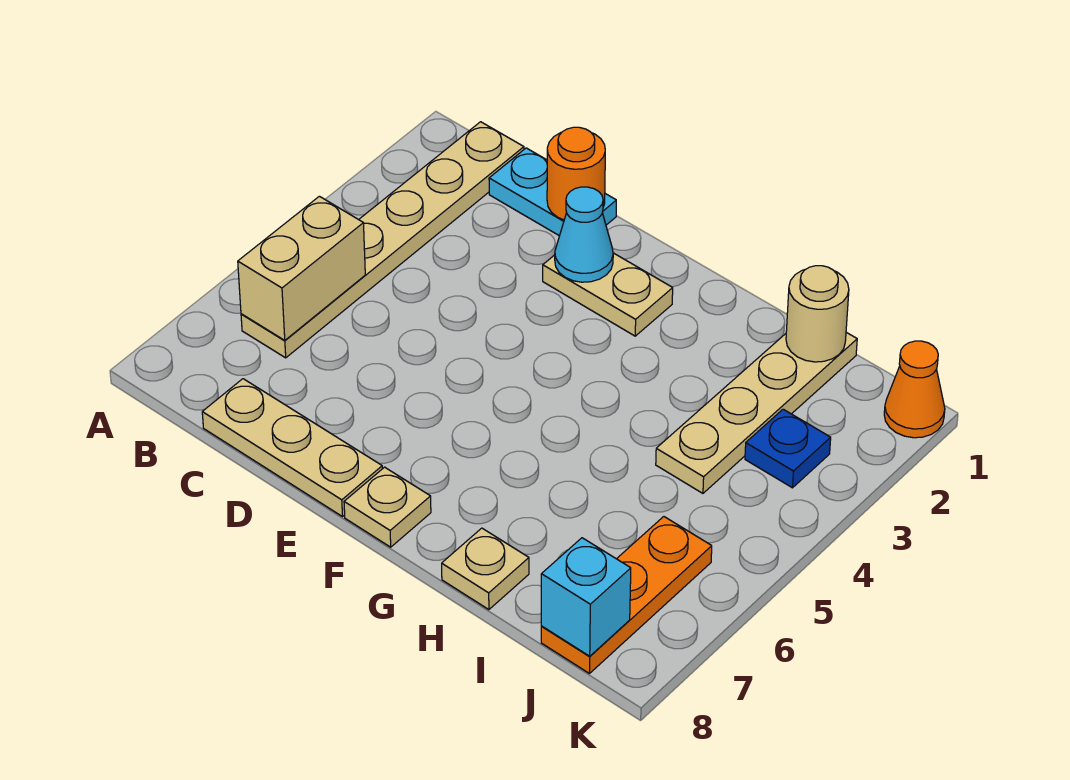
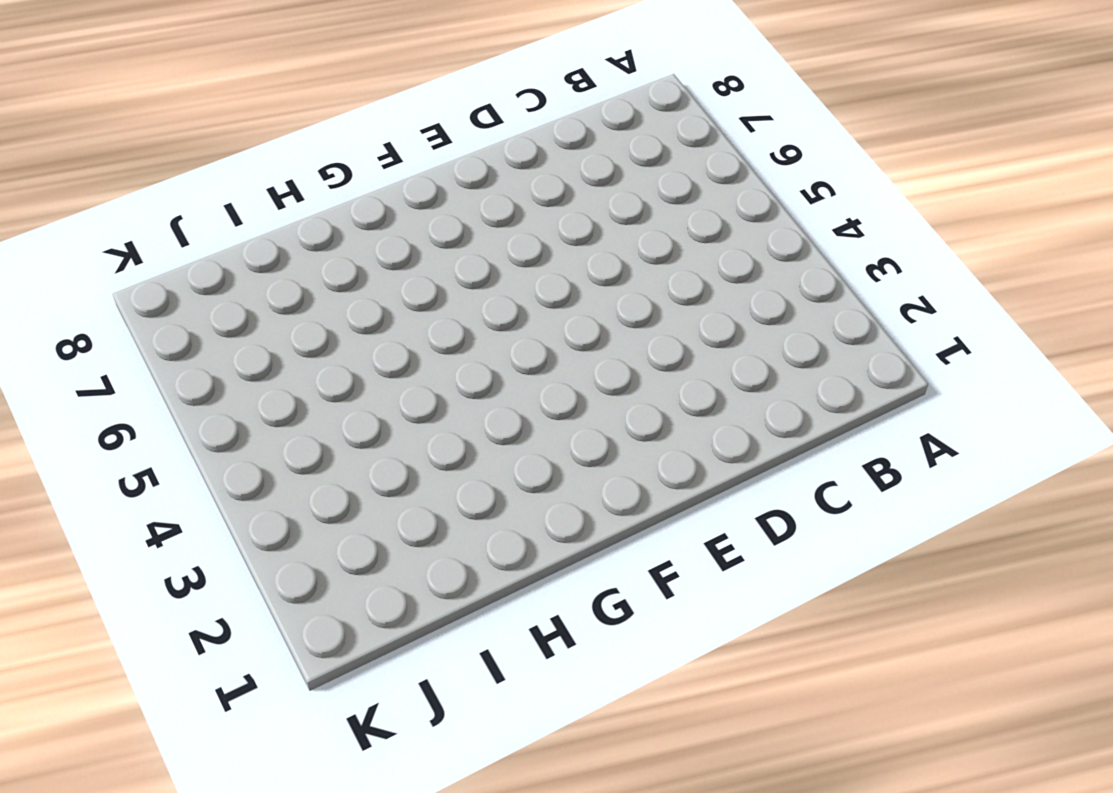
none -> tan 1x6 plate [241,122,524,358]
none -> cyan 1x2 plate [489,148,616,236]
none -> tan 1x3 plate [202,379,382,517]

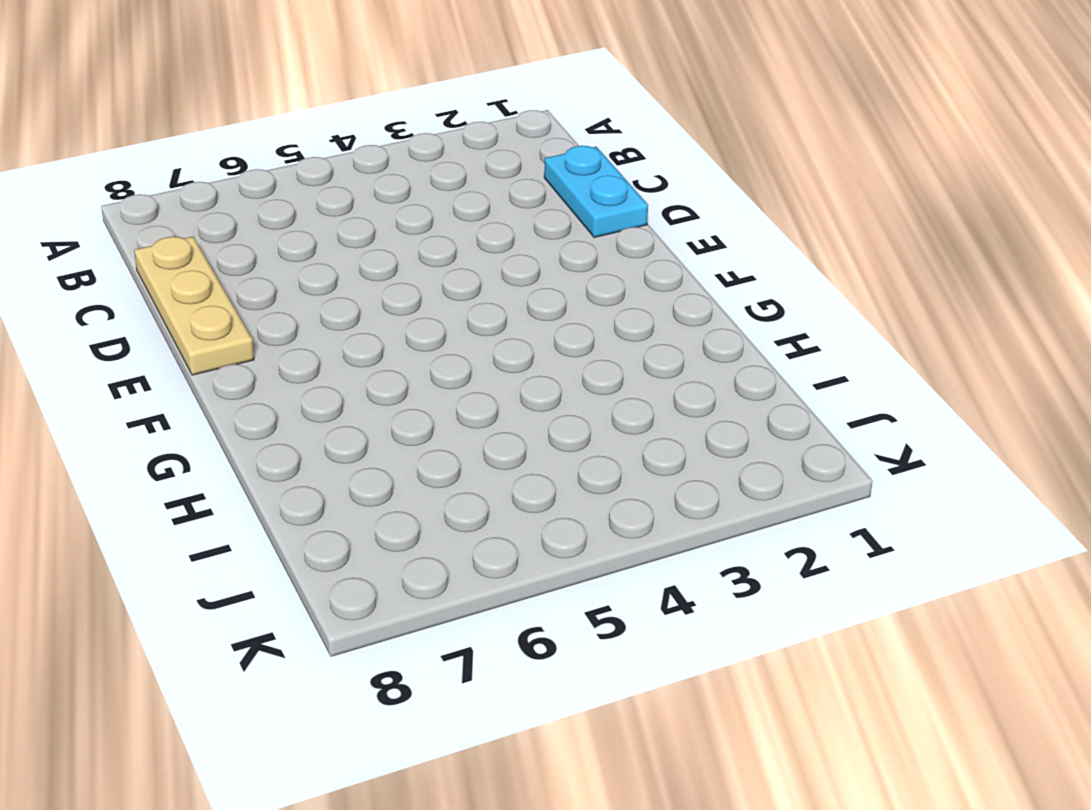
none -> tan 1x6 plate [241,122,524,358]
none -> tan 1x2 plate [543,253,673,336]
none -> tan 1x1 plate [344,467,431,547]

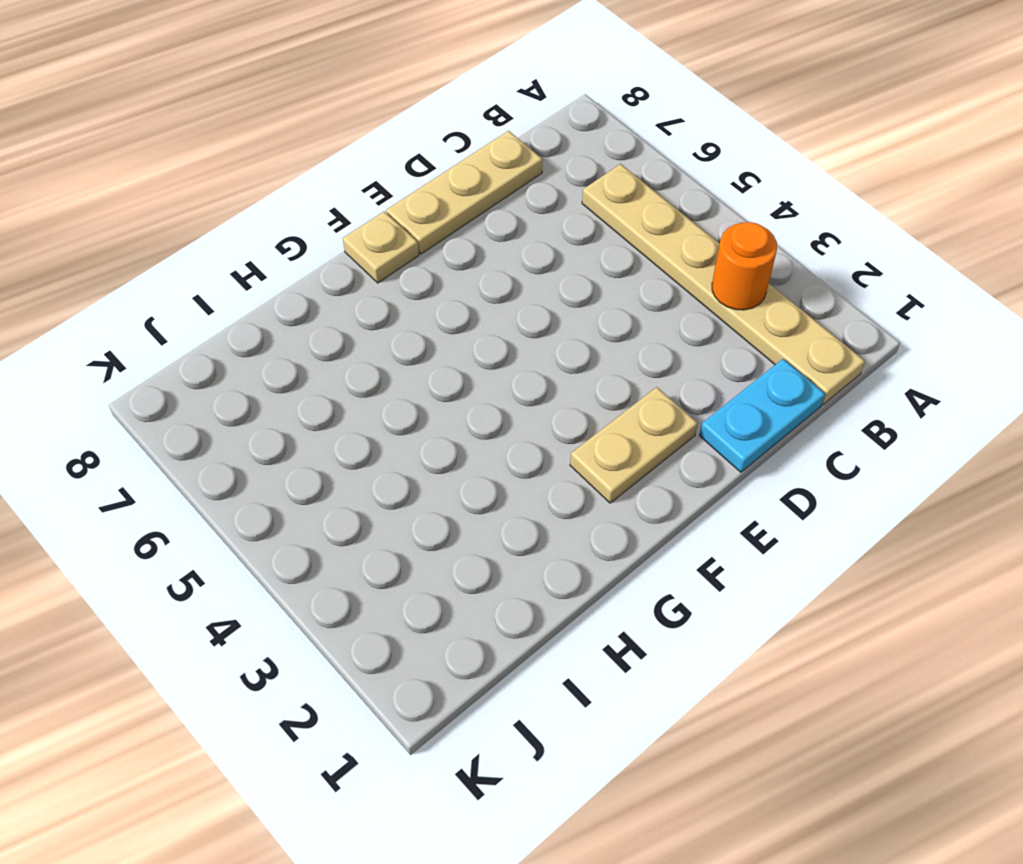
orange 1x1 round brick [712,222,777,310] -> orange 1x1 round brick moved to [547,127,605,220]
none -> tan 1x1 plate [442,528,529,610]
none -> tan 1x4 plate [656,332,857,493]
none -> blue 1x1 plate [745,409,831,488]

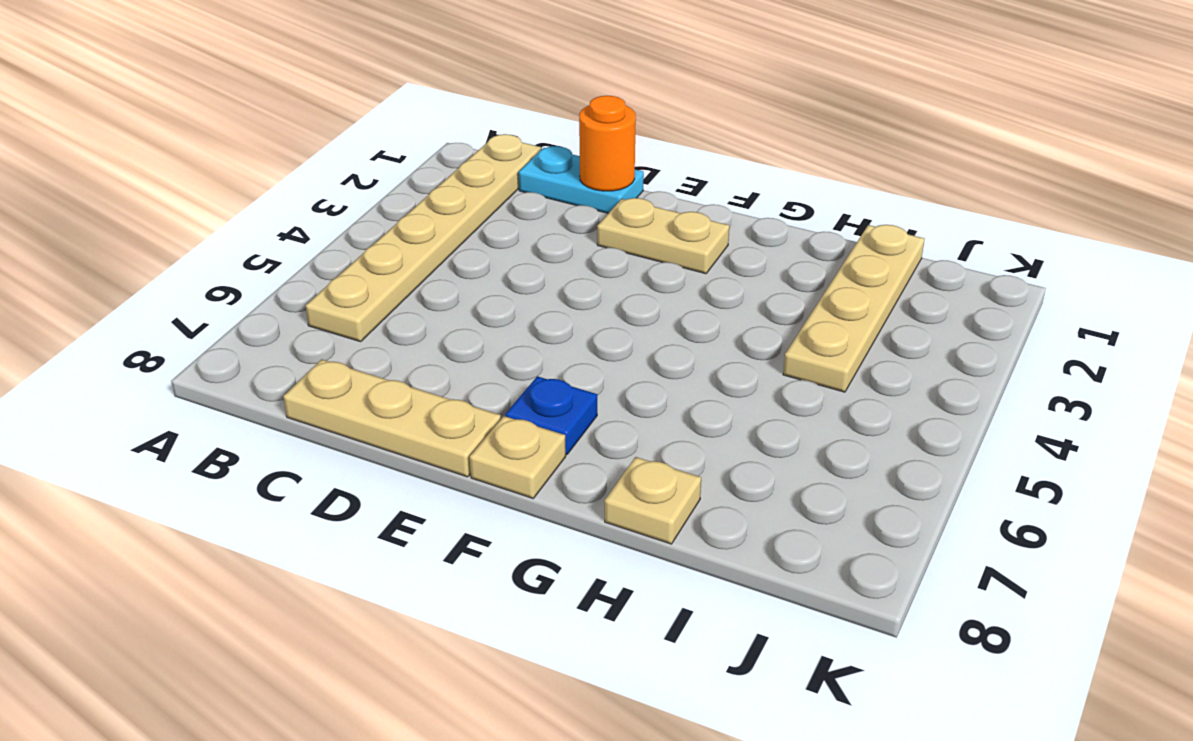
blue 1x1 plate [505,376,597,455] -> blue 1x1 plate moved to [745,409,831,488]
none -> orange 1x3 plate [541,517,712,674]
none -> orange 1x1 cone [884,341,945,438]
none -> tan 1x2 brick [238,196,365,340]

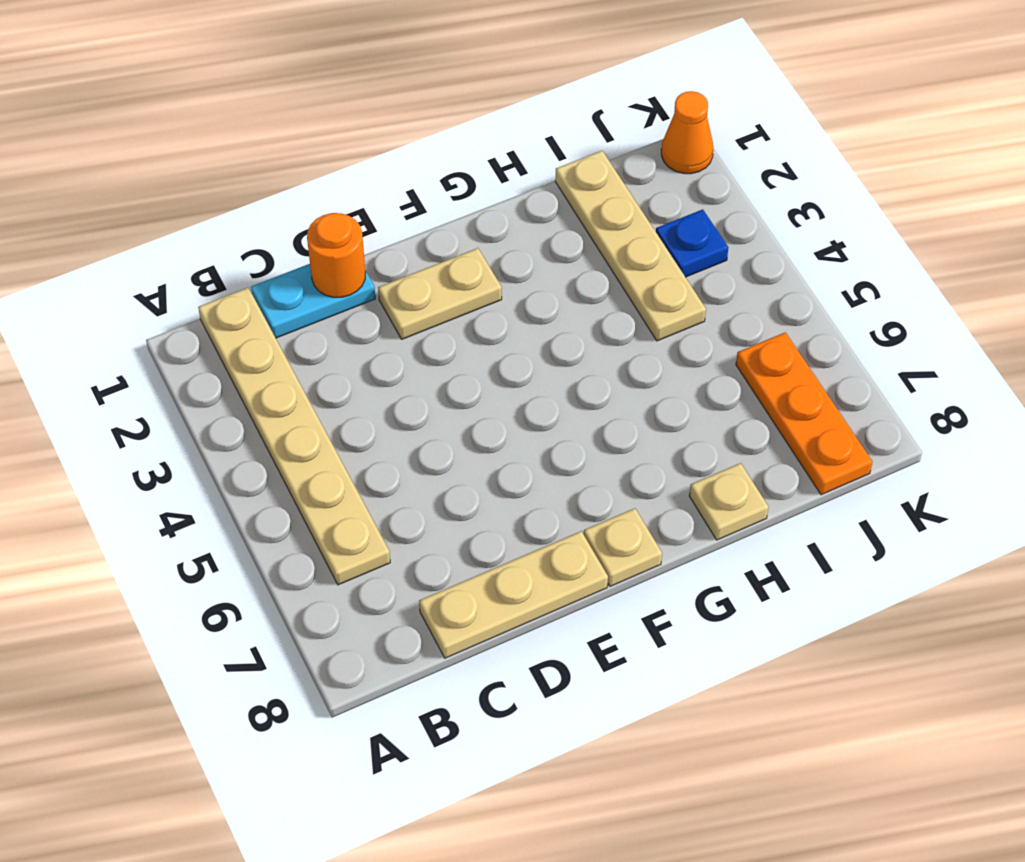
none -> tan 1x2 brick [238,196,365,340]
none -> cyan 1x1 cone [555,187,613,282]
none -> tan 1x1 round brick [786,266,849,362]

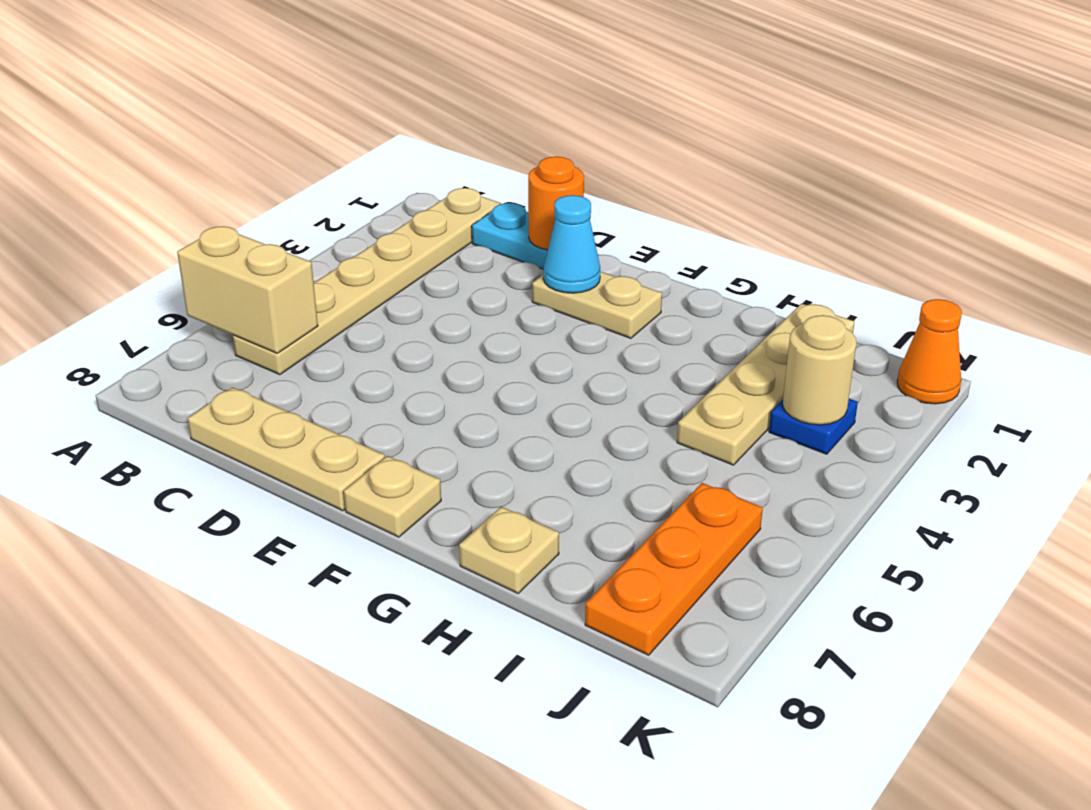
tan 1x2 brick [177,226,318,353] -> tan 1x2 brick turned to [238,196,365,340]
tan 1x1 round brick [783,315,856,425] -> tan 1x1 round brick moved to [786,266,849,362]
none -> cyan 1x1 brick [541,538,631,656]

